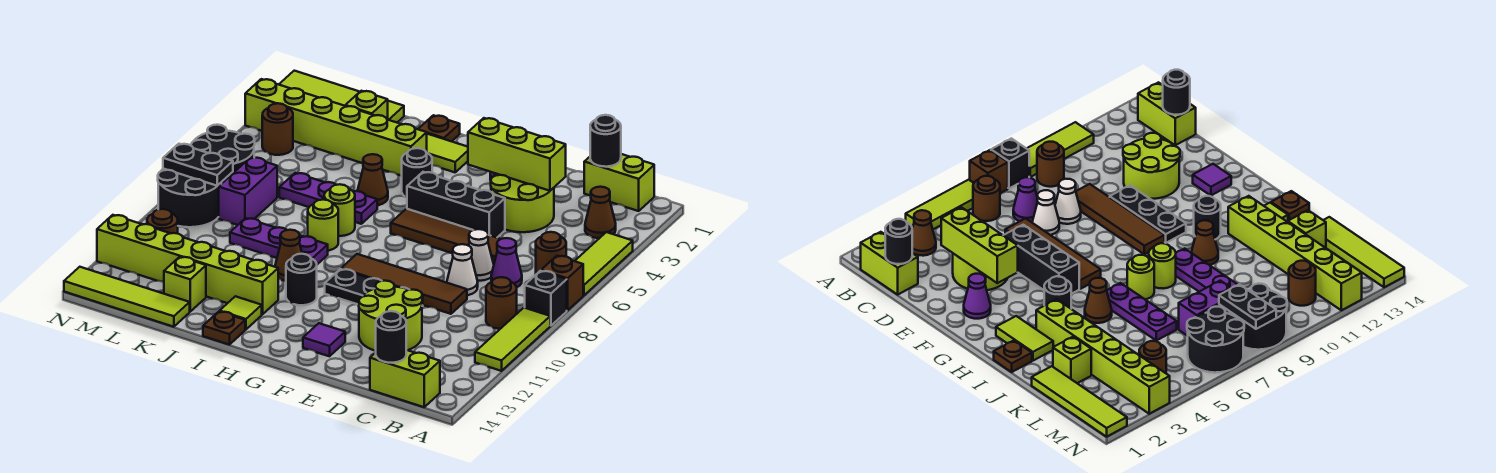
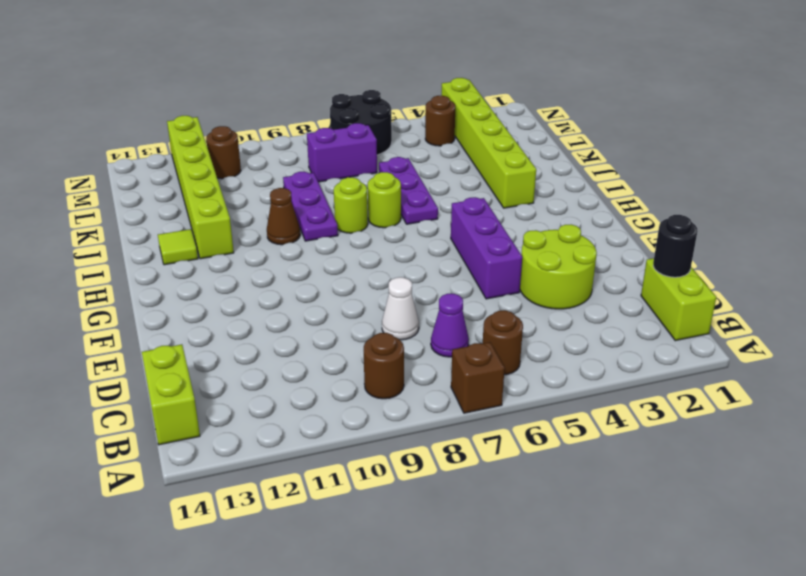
purple 1x3 brick [451,197,522,299] -> black 1x3 brick [407,172,505,238]
none -> lime 1x3 tile [575,232,633,295]
none -> black 1x1 brick [525,271,567,326]
none -> lime 1x3 tile [475,308,550,371]
none -> brown 1x1 cone [585,187,616,238]

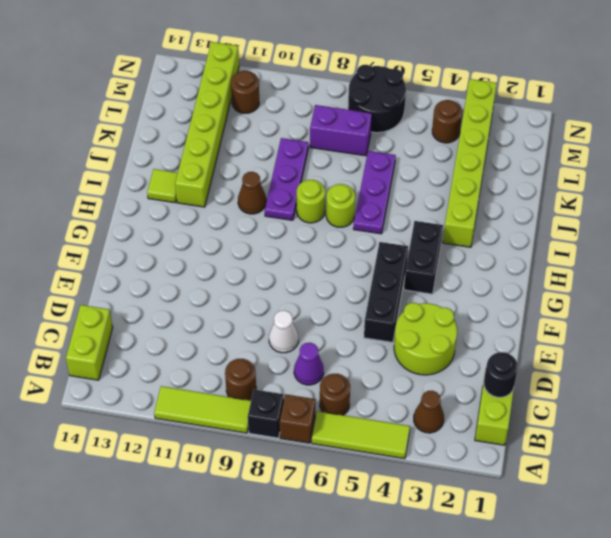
black 1x2 brick [404,221,443,294] -> black 1x1 round brick [402,148,433,197]
none -> brown 1x4 tile [391,209,500,264]
none -> white 1x1 cone [469,229,494,281]
none -> brown 1x4 tile [341,254,467,314]
none -> lime 2x2 round brick [359,281,422,351]

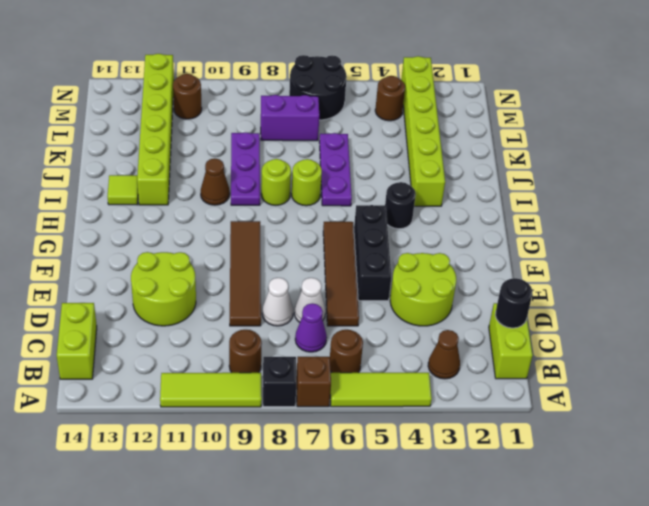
none -> black 1x3 plate [325,269,423,306]
none -> purple 1x1 cone [964,274,991,319]
none -> purple 1x1 tile [303,323,345,356]
none -> lime 1x2 tile [427,134,468,172]

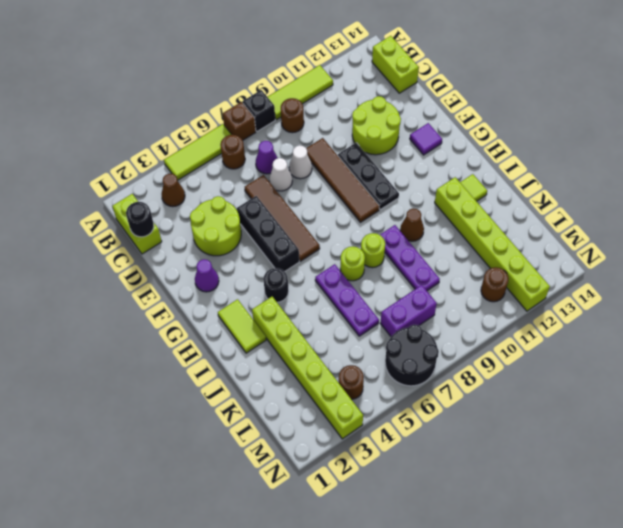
none -> black 1x1 round brick [286,254,317,305]
none -> brown 1x1 plate [418,115,460,141]
none -> brown 1x1 cone [358,154,388,205]
none -> brown 1x1 plate [203,311,245,345]

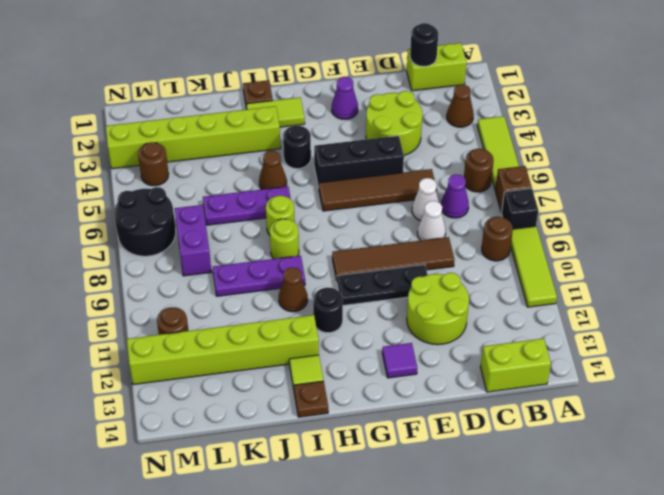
none -> lime 1x4 tile [279,71,404,122]
none -> lime 1x1 brick [345,91,388,120]
none -> lime 1x1 brick [164,257,206,311]
none -> lime 1x4 tile [64,267,190,327]

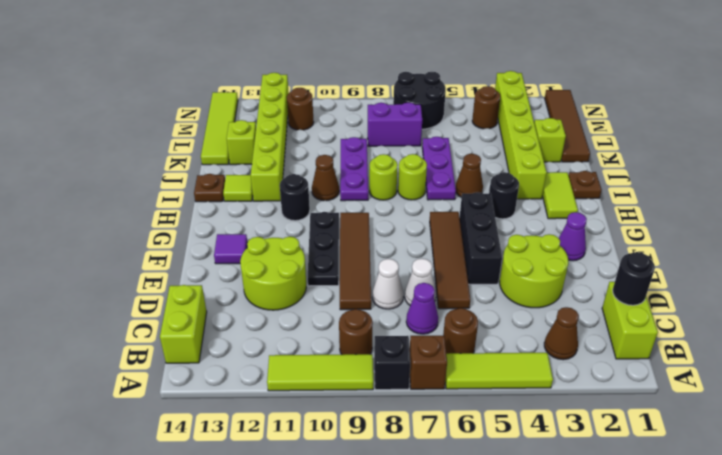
brown 1x4 tile [545,90,590,162] -> lime 1x4 tile [279,71,404,122]
none -> black 2x2 round brick [158,169,221,227]
none -> black 1x1 round brick [376,311,406,363]
none -> lime 1x3 brick [468,118,566,191]
none -> black 1x2 plate [163,144,233,186]

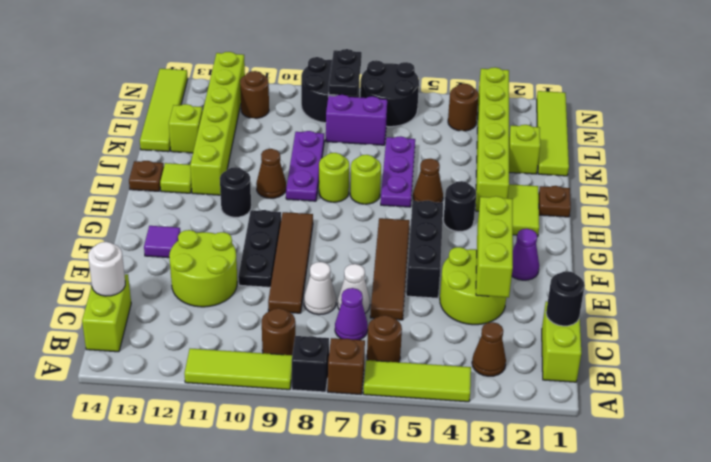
white 1x1 round brick [88,242,125,296] -> black 1x1 round brick [376,311,406,363]

